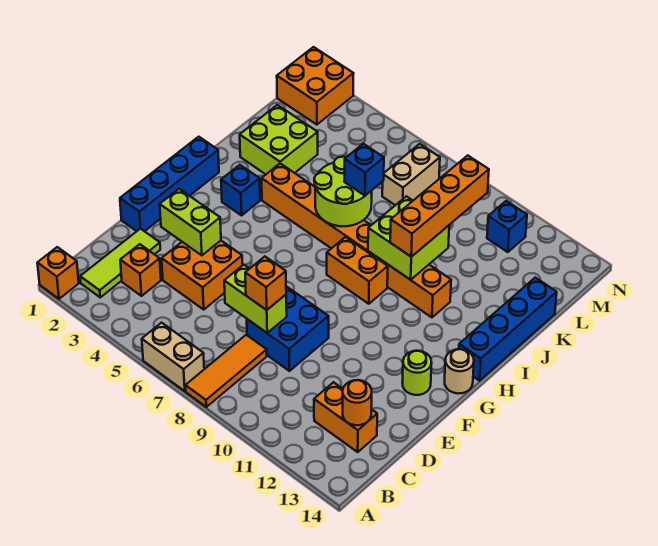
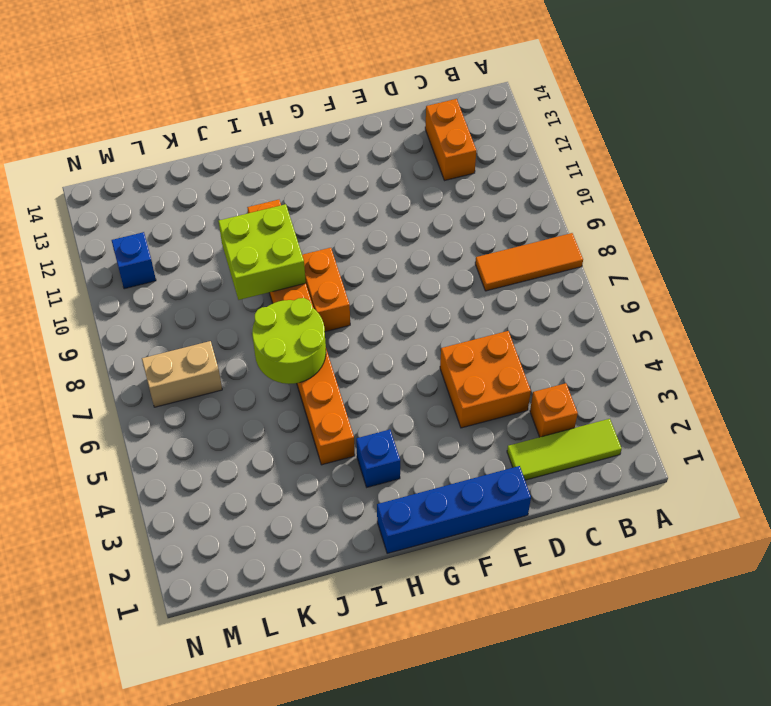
none -> orange 1x1 brick [37,247,79,299]
none -> tan 1x2 brick [142,323,204,391]
none -> blue 2x2 brick [247,286,329,371]

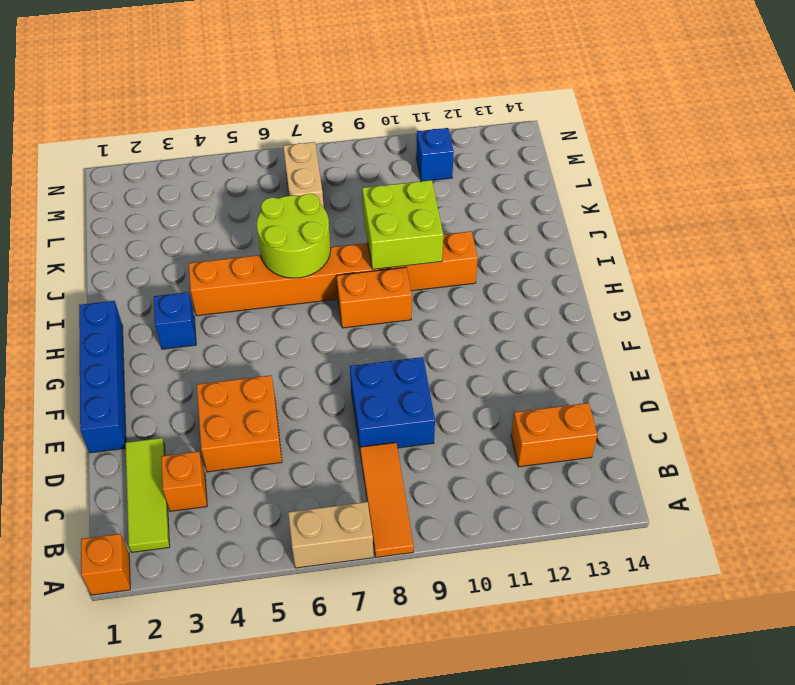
none -> lime 1x1 round brick [402,351,432,395]
none -> tan 1x1 round brick [445,349,474,394]
none -> blue 1x4 brick [459,278,557,381]

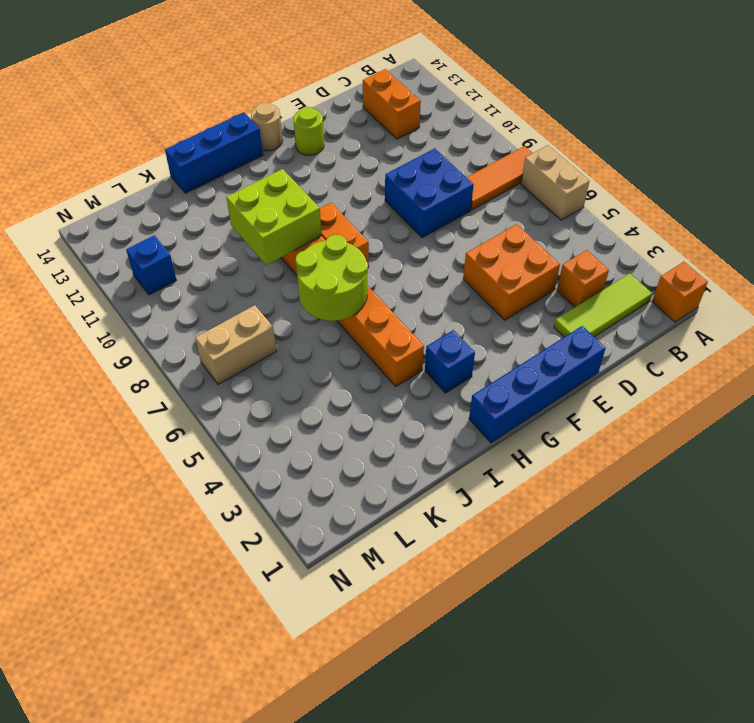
blue 1x3 brick [165,112,263,193] -> blue 1x4 brick [459,278,557,381]
none -> lime 2x2 brick [240,105,318,174]
none -> orange 2x2 brick [277,47,354,125]
none -> orange 1x1 round brick [343,380,372,425]

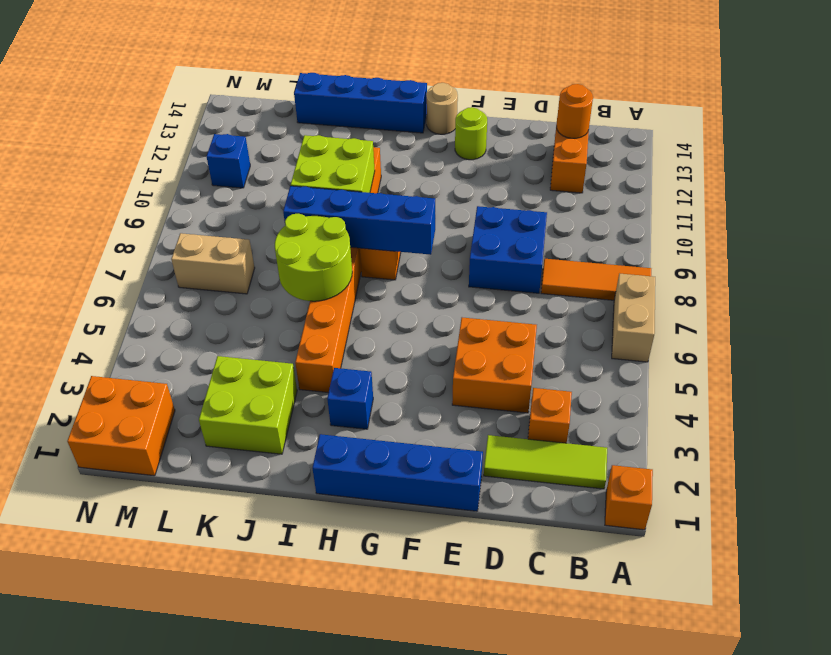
blue 1x4 brick [283,186,435,255] -> none
none -> lime 1x2 brick [224,265,287,333]
none -> lime 1x2 brick [160,189,221,255]
none -> orange 1x1 brick [245,257,286,310]

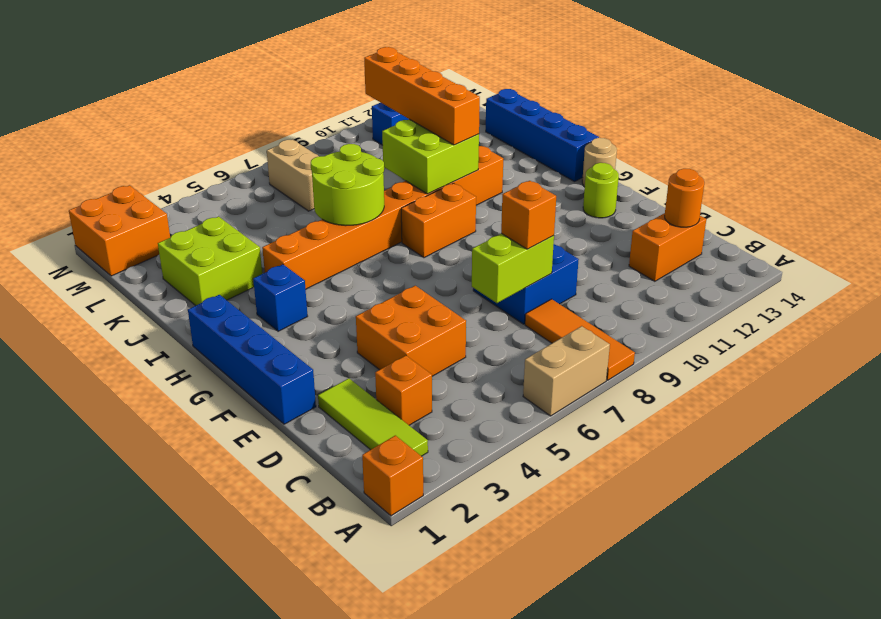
none -> lime 1x2 brick [160,189,221,255]
none -> blue 1x1 brick [344,144,384,196]

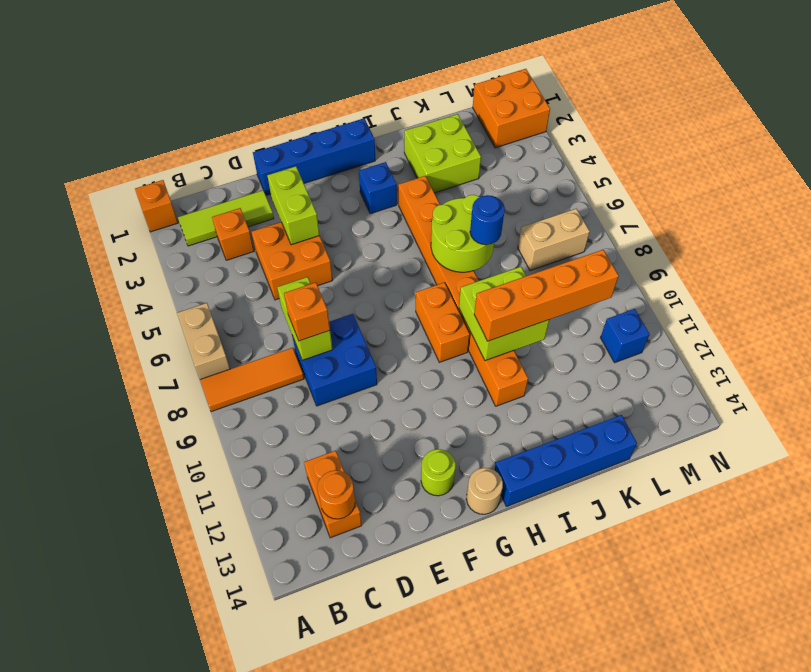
blue 1x1 round brick [470,195,505,245] -> blue 1x1 brick [344,144,384,196]

